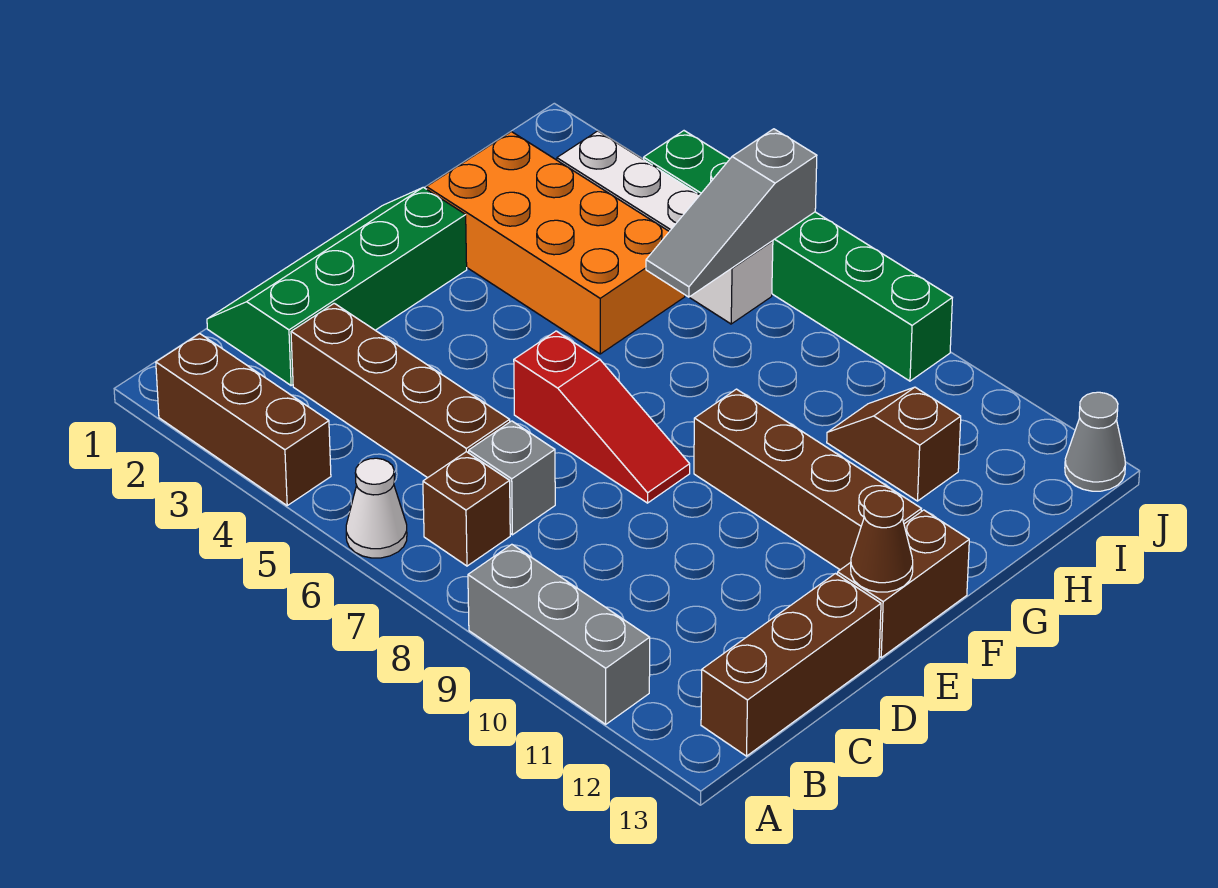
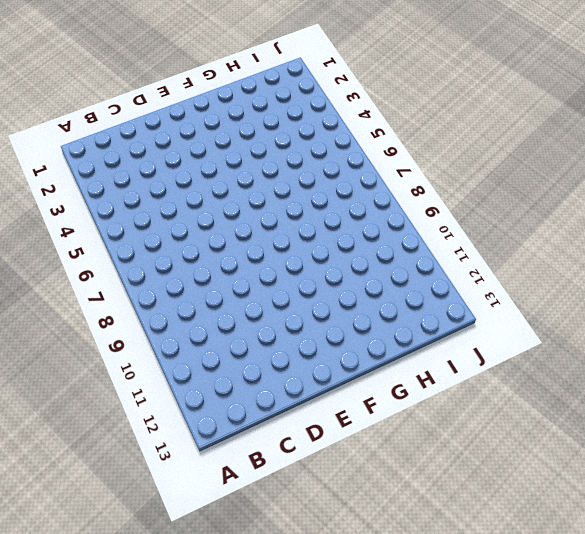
none -> brown 1x3 brick [156,334,331,505]
none -> white 1x1 cone [346,458,407,558]
none -> grey 1x3 brick [468,544,650,724]

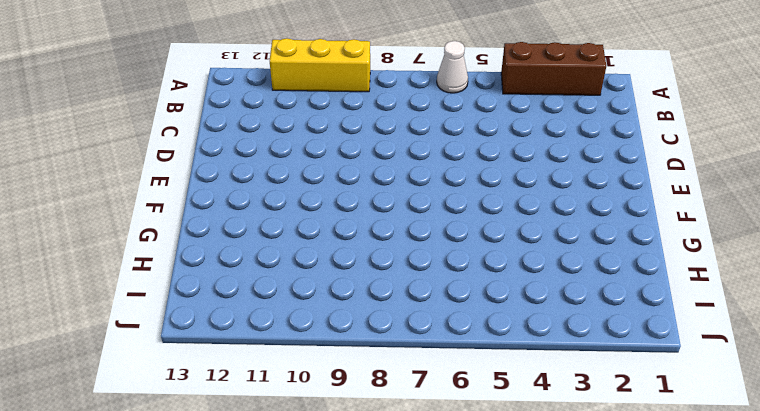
yellow 1x3 brick [270,38,370,92] -> grey 1x3 brick [468,544,650,724]
none -> brown 1x1 brick [423,452,510,566]
none -> brown 1x3 brick [701,574,881,756]
none -> green 2x4 slope [207,187,467,386]

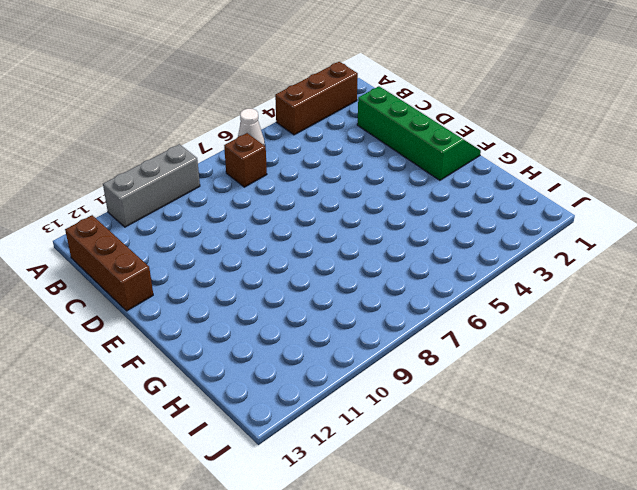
none -> brown 1x4 brick [291,303,510,478]
none -> grey 1x1 brick [469,421,555,535]
none -> red 1x3 slope [514,331,690,503]

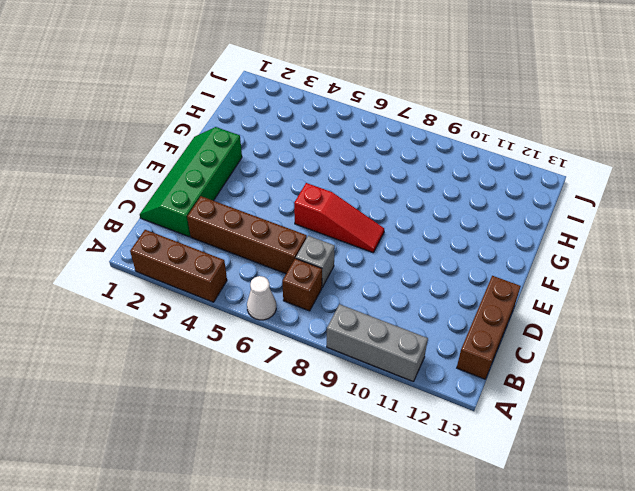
none -> brown 1x2 brick [837,510,969,658]
none -> brown 1x4 brick [694,389,921,570]
none -> orange 2x4 brick [426,132,685,354]

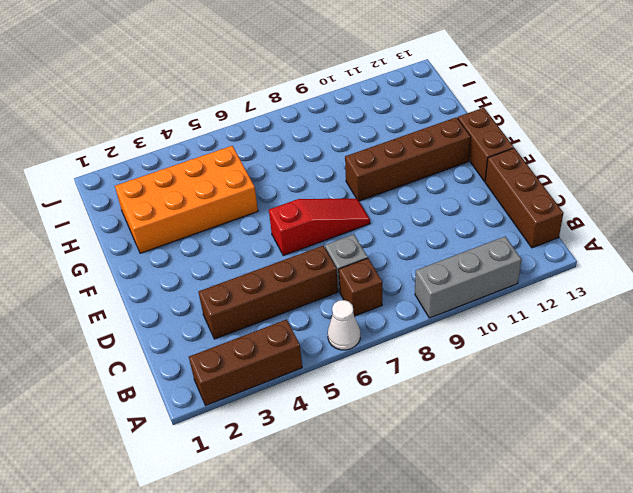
none -> green 2x4 slope [207,187,467,386]
none -> brown 1x2 slope [827,387,961,501]
none -> white 1x4 brick [557,131,773,324]

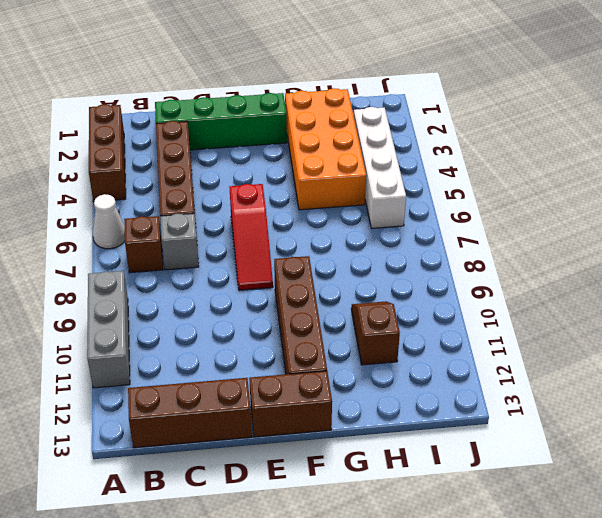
none -> green 1x6 brick [643,131,952,381]
none -> grey 1x1 cone [1065,392,1126,491]
none -> brown 1x1 cone [851,490,913,592]

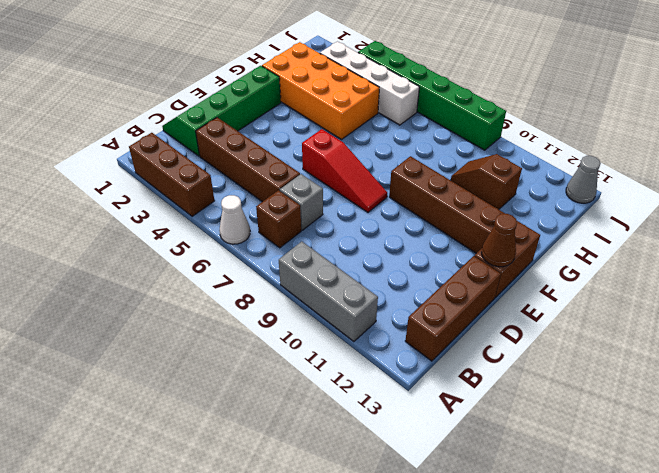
none -> grey 1x3 slope [646,129,817,297]

